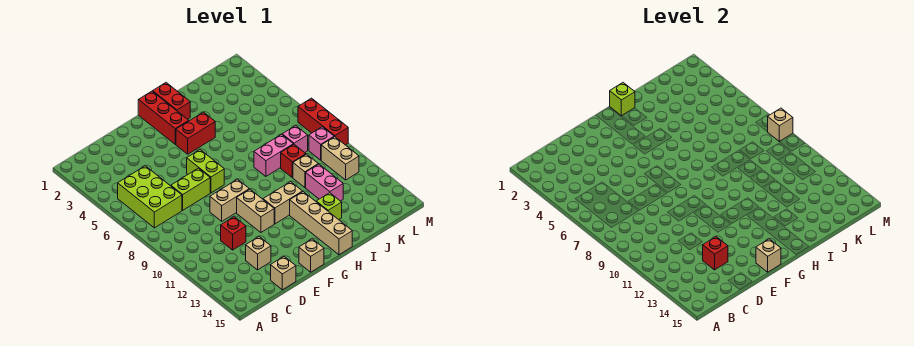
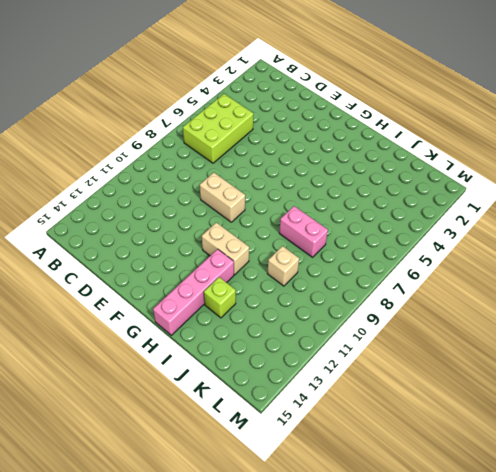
pink 1x4 brick [153,249,234,335] -> tan 1x4 brick [290,192,352,255]
none -> lime 1x2 brick [171,168,210,210]
none -> red 1x1 brick [221,217,246,250]
none -> tan 1x1 brick [246,237,271,270]

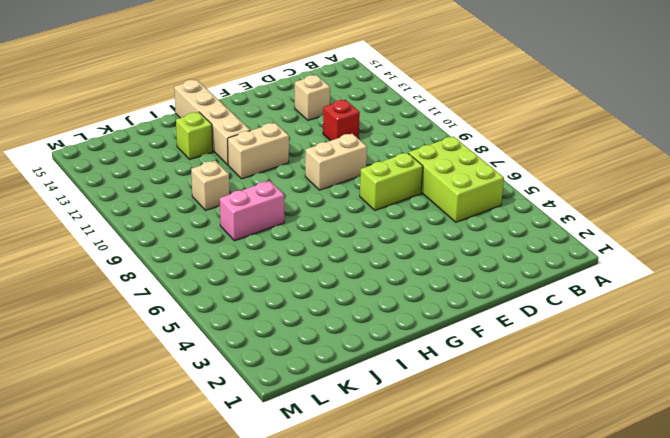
none -> tan 1x1 brick [271,257,296,290]
none -> lime 1x2 brick [187,150,224,193]
none -> tan 1x2 brick [237,189,274,232]

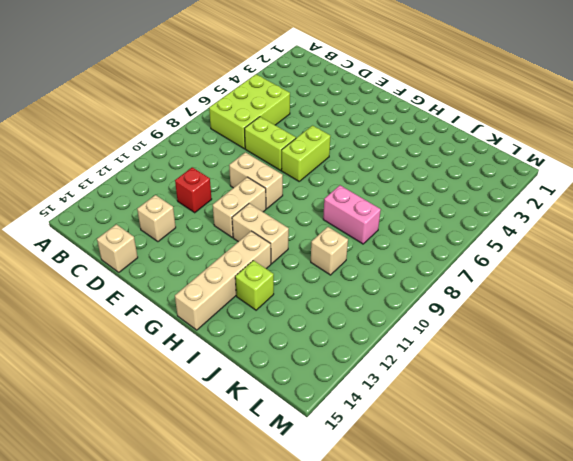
none -> tan 1x1 brick [299,239,324,272]
none -> red 1x3 brick [138,91,189,144]
none -> red 1x2 brick [176,112,215,154]

